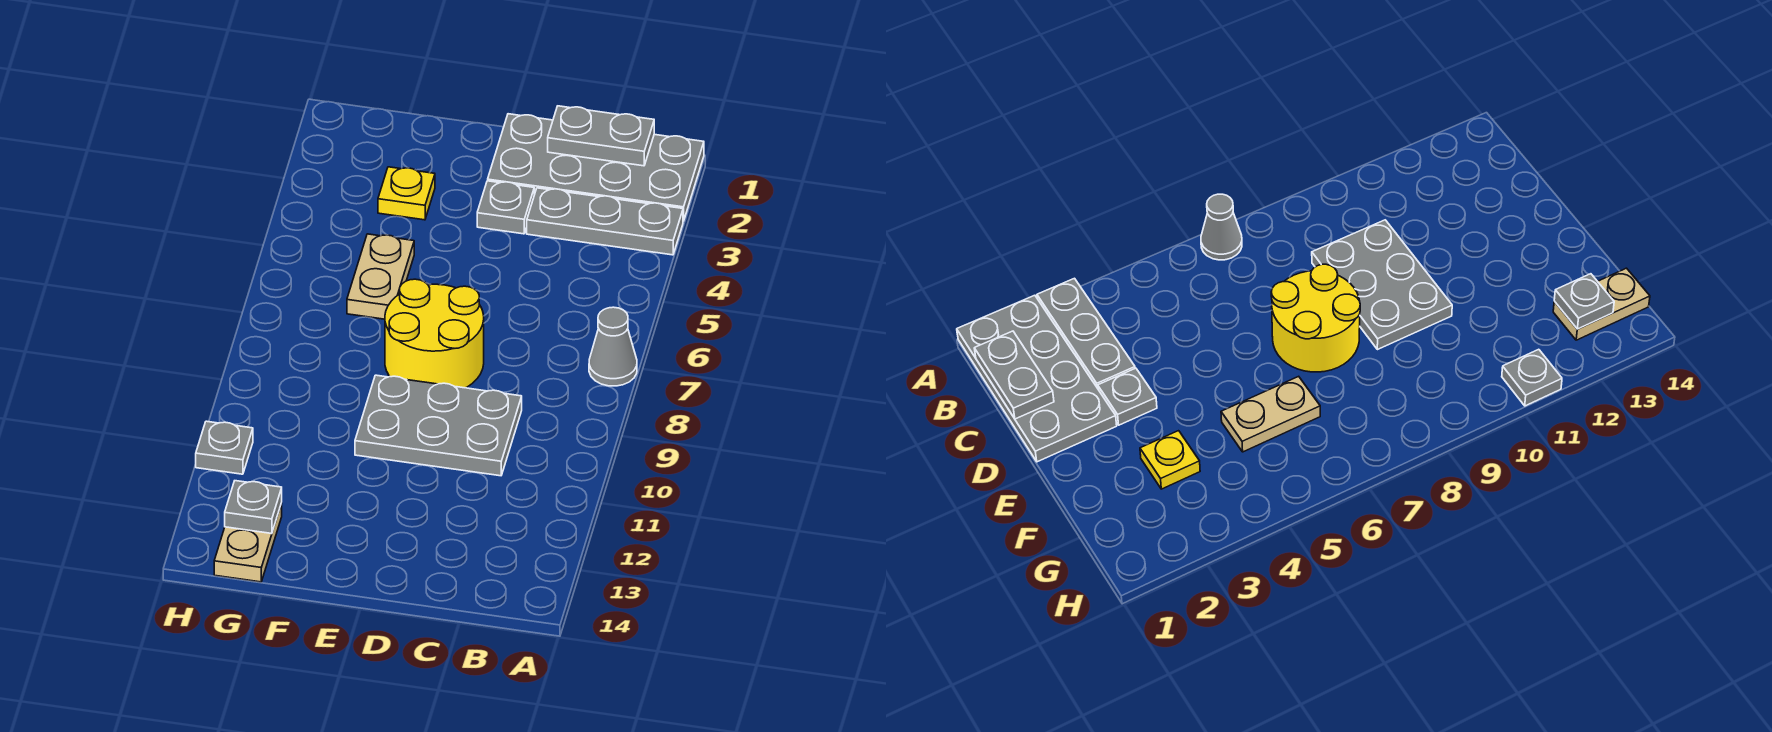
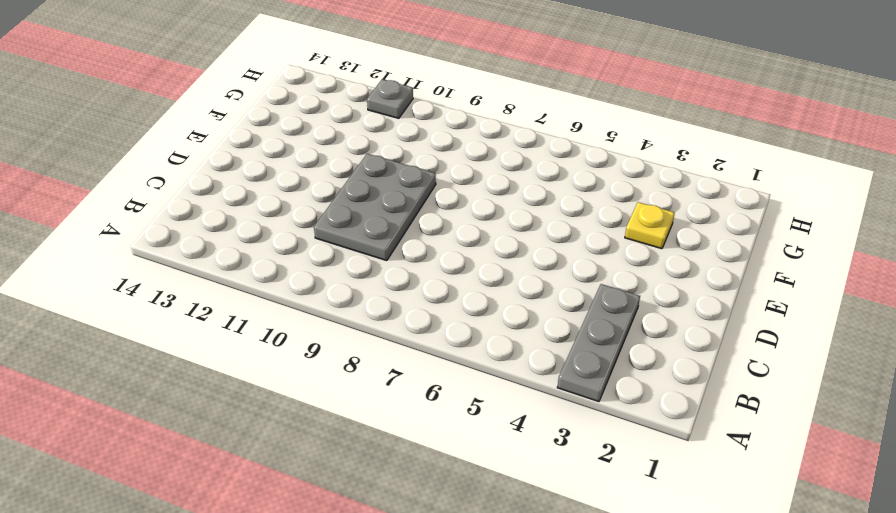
none -> grey 2x4 plate [488,114,704,221]
none -> grey 1x1 cone [589,307,637,386]
none -> grey 1x1 plate [477,181,534,234]

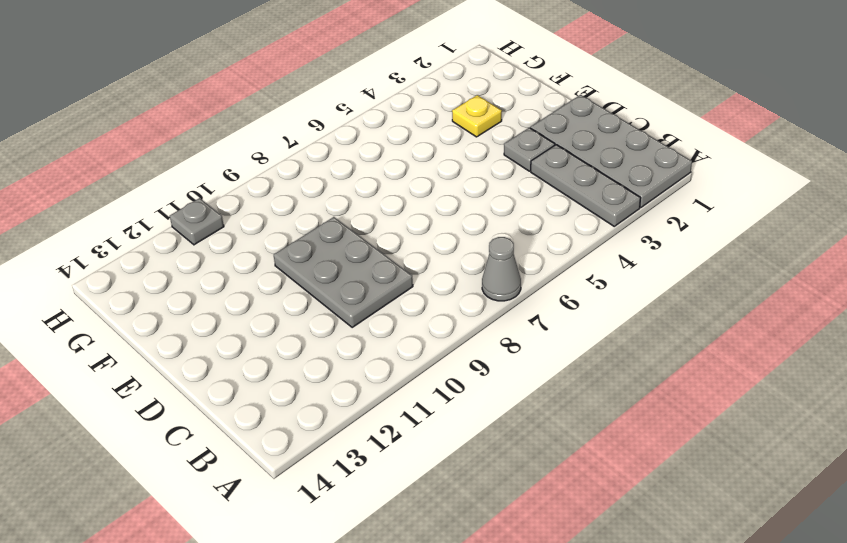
none -> yellow 2x2 round brick [385,279,484,388]
none -> tan 1x2 plate [347,234,414,319]
none -> tan 1x2 plate [214,503,282,582]

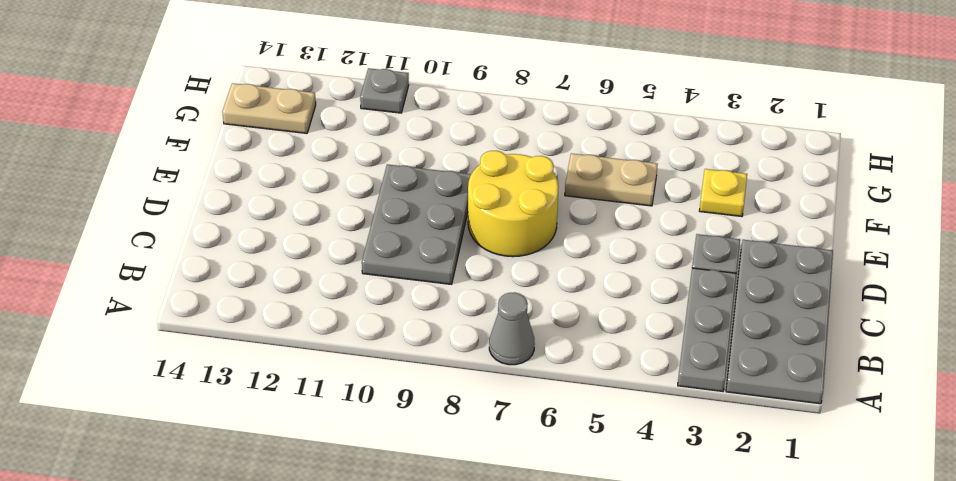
none -> grey 1x2 plate [548,106,654,166]
none -> grey 1x1 plate [225,481,282,534]

